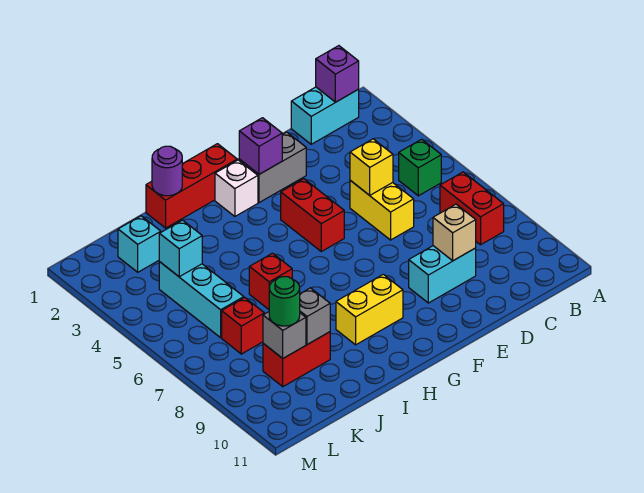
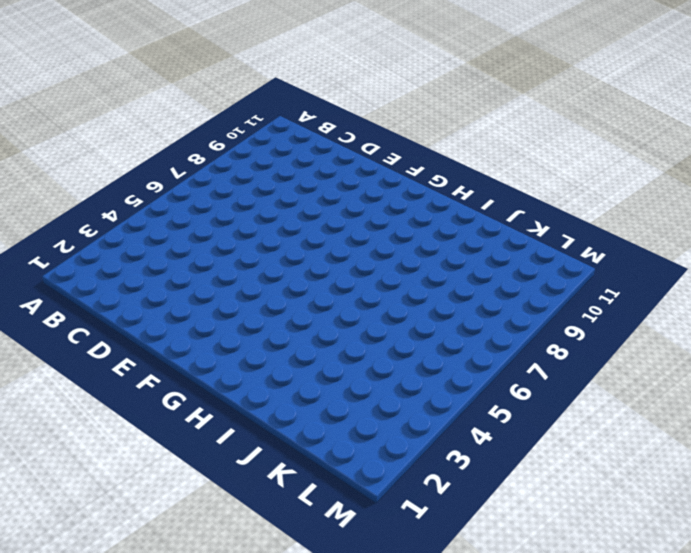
none -> cyan 1x2 brick [291,87,359,144]
none -> green 1x1 brick [399,139,441,196]
none -> red 1x2 brick [440,172,504,245]

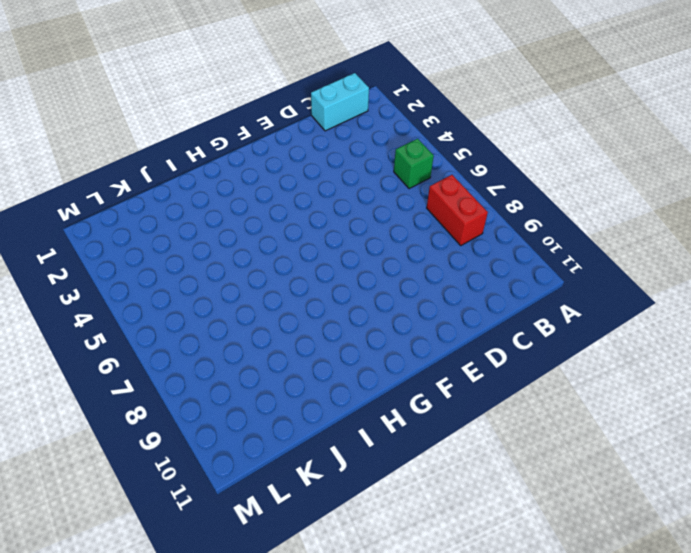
none -> yellow 1x2 brick [350,181,414,240]
none -> cyan 1x2 brick [409,246,476,303]
none -> grey 1x2 brick [239,132,306,203]

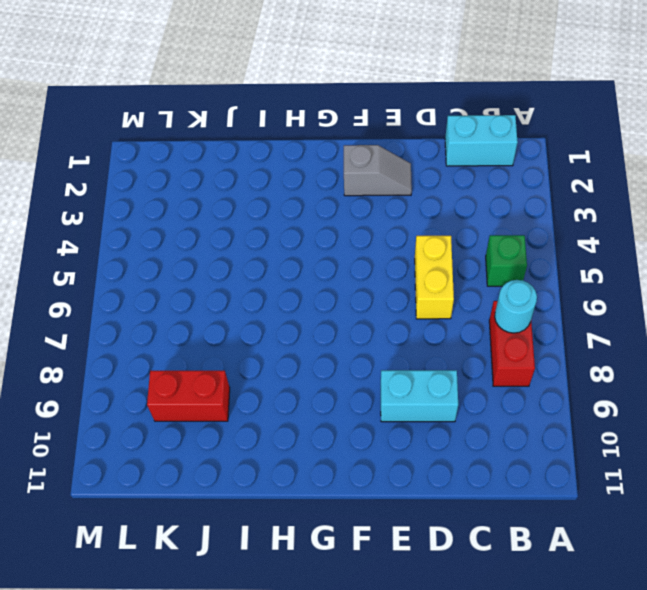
cyan 1x1 round brick [495,280,537,333] -> none
grey 1x2 slope [344,145,412,196] -> grey 1x2 brick [239,132,306,203]
none -> red 1x2 brick [281,179,344,251]
none -> red 1x3 brick [146,144,237,228]
none -> white 1x1 brick [215,160,258,216]

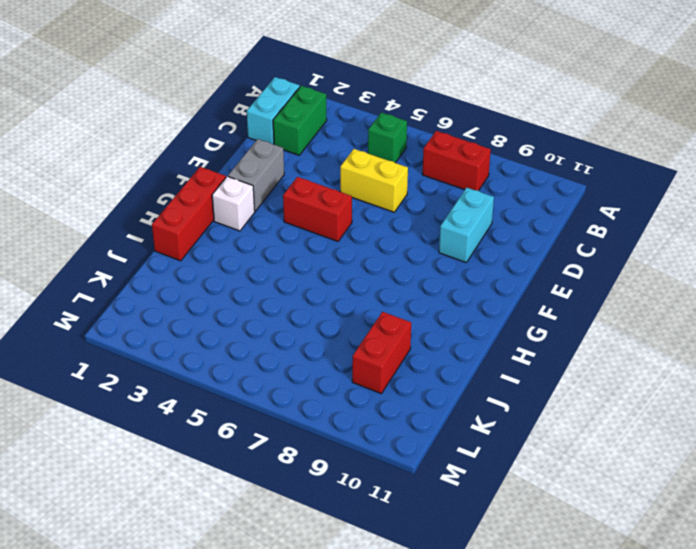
green 1x2 brick [273,86,327,155] -> none
none -> yellow 1x2 brick [336,274,403,345]
none -> red 1x1 brick [249,253,292,309]
none -> cyan 1x1 brick [118,216,161,272]

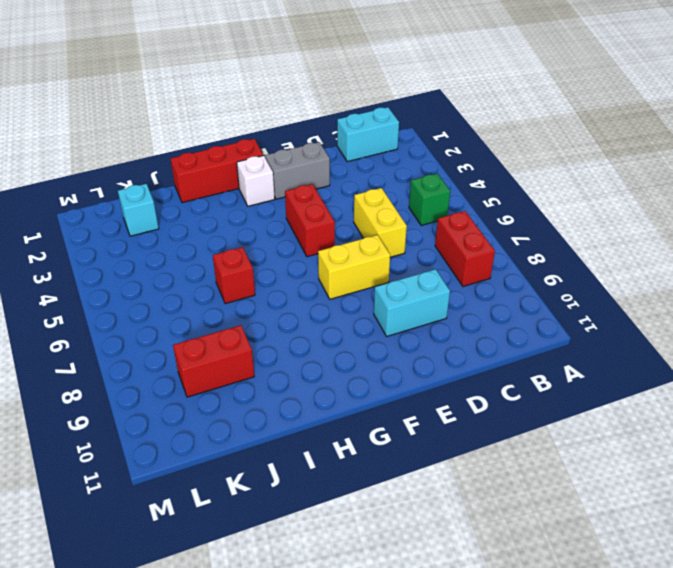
yellow 1x2 brick [318,235,390,299] -> yellow 1x2 brick moved to [336,274,403,345]
none -> cyan 1x3 brick [159,262,244,338]
none -> red 1x1 brick [222,298,264,354]
none -> purple 1x1 brick [316,46,359,102]

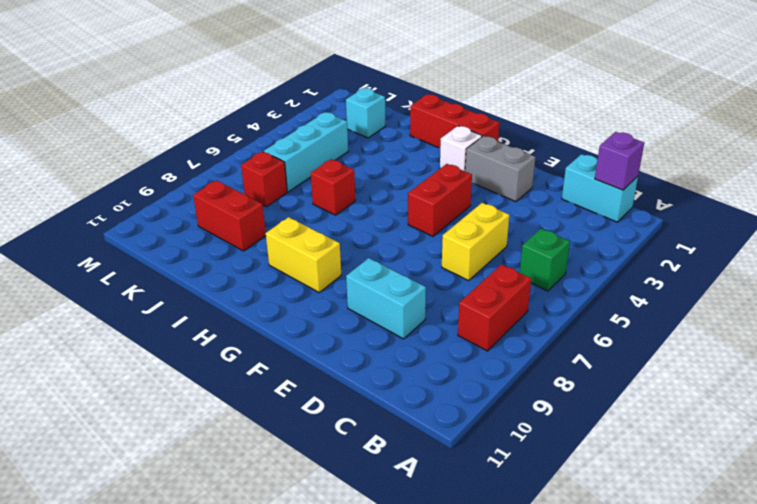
none -> yellow 1x1 brick [350,139,393,195]
none -> tan 1x1 brick [433,204,476,261]
none -> purple 1x1 brick [239,118,282,174]

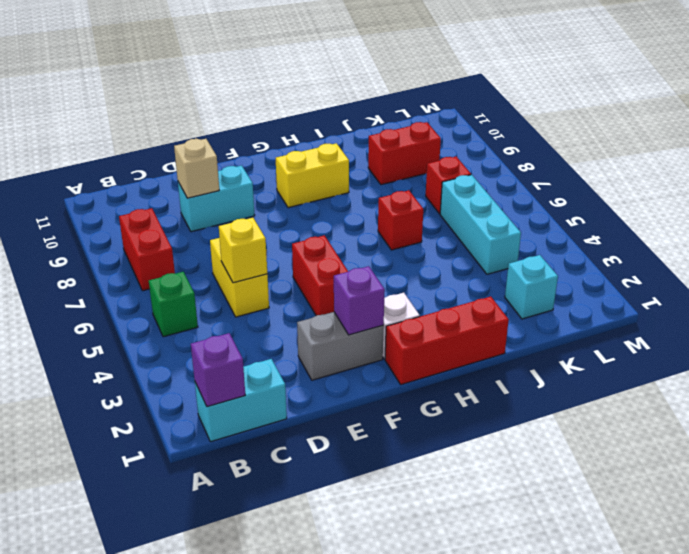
none -> purple 1x1 round brick [152,146,182,196]
none -> grey 1x1 brick [300,288,330,345]
none -> cyan 1x1 brick [159,220,202,277]

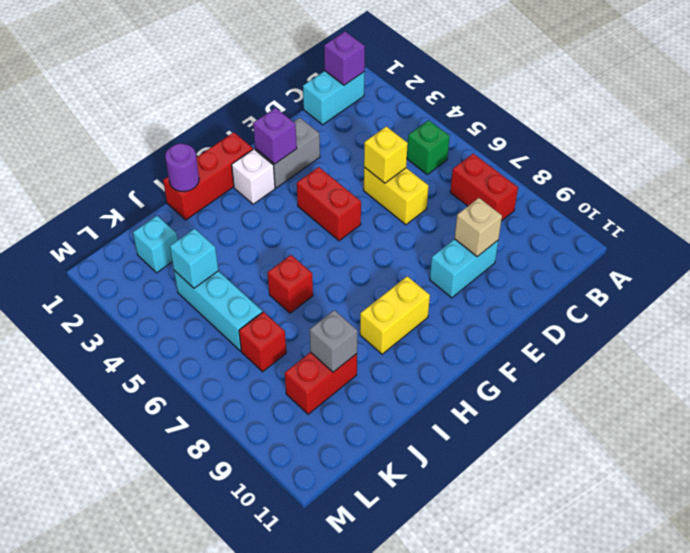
none -> grey 1x1 brick [263,312,306,358]
none -> green 1x1 round brick [269,277,300,326]

